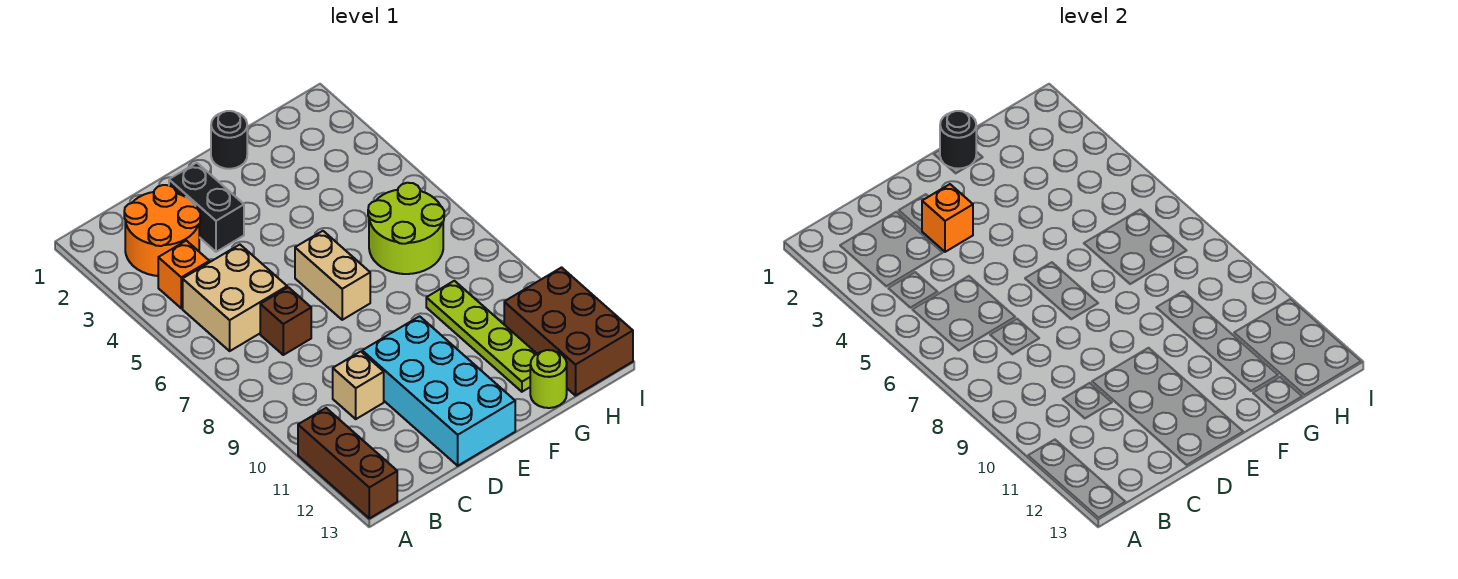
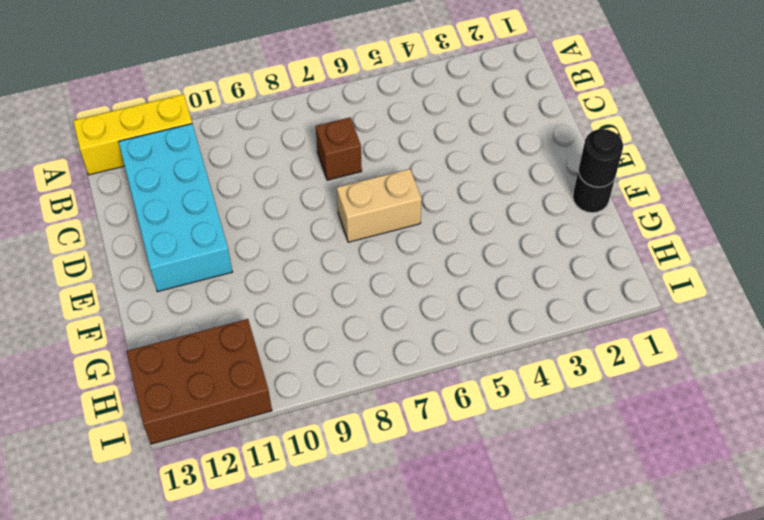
yellow 1x3 brick [73,94,192,175] -> brown 1x3 brick [298,408,397,518]
cyan 2x4 brick [119,124,232,292] -> cyan 2x4 brick turned to [362,316,515,466]
none -> orange 2x2 round brick [124,185,200,276]
none -> orange 1x1 brick [158,241,209,308]
none -> tan 2x2 brick [183,245,287,351]

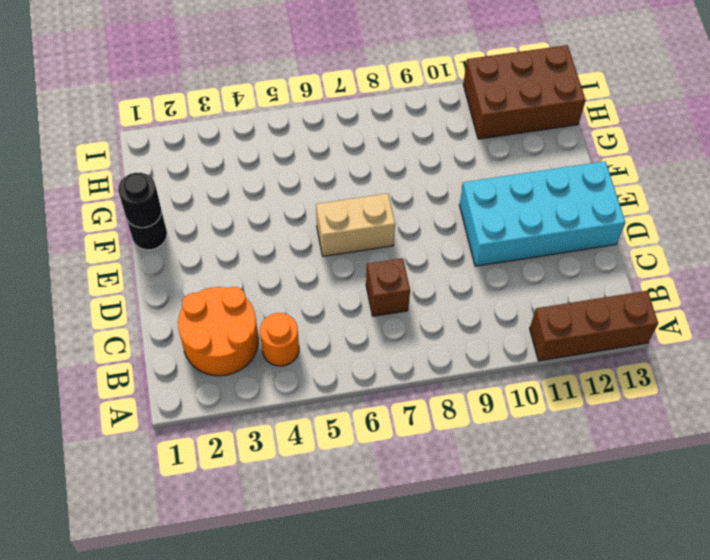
orange 1x1 round brick [260,313,299,366] -> orange 1x1 brick [158,241,209,308]
none -> tan 2x2 brick [183,245,287,351]
none -> tan 1x1 brick [333,351,384,419]
none -> black 1x2 brick [169,163,244,252]

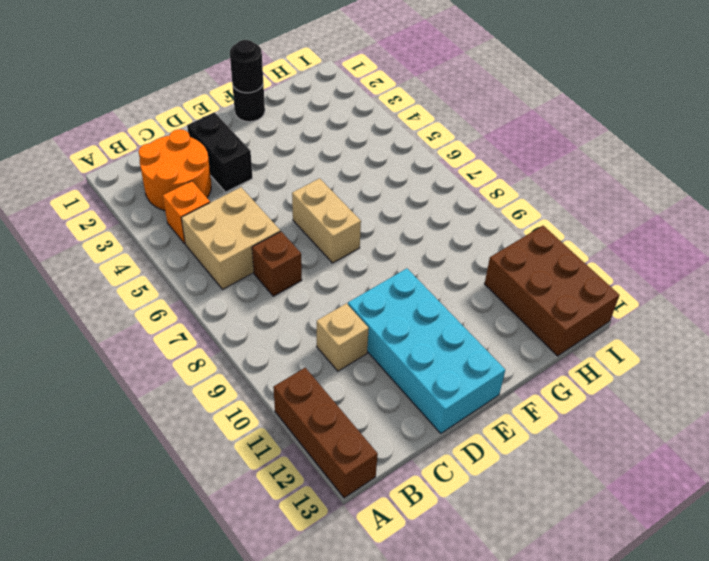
none -> lime 2x2 round brick [368,183,444,274]
none -> lime 1x4 plate [426,281,537,392]
none -> lime 1x1 round brick [530,350,567,408]

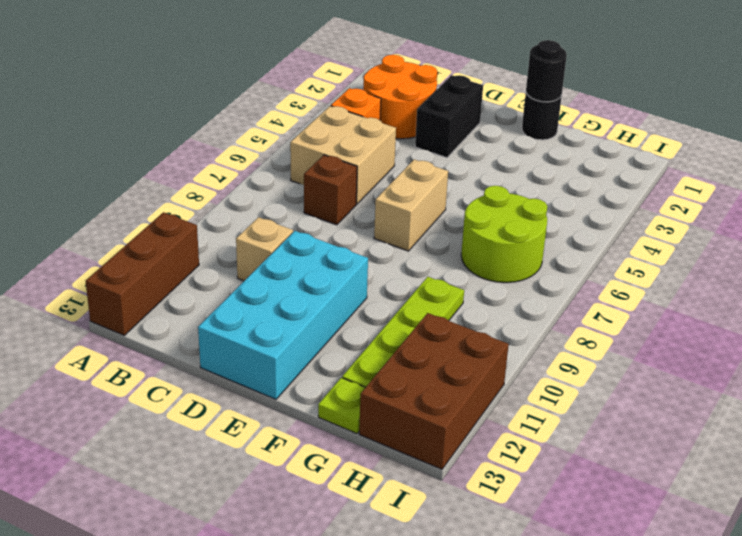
lime 1x1 plate [318,378,365,433] -> lime 1x1 round brick [530,350,567,408]
none -> orange 1x1 brick [922,184,973,252]

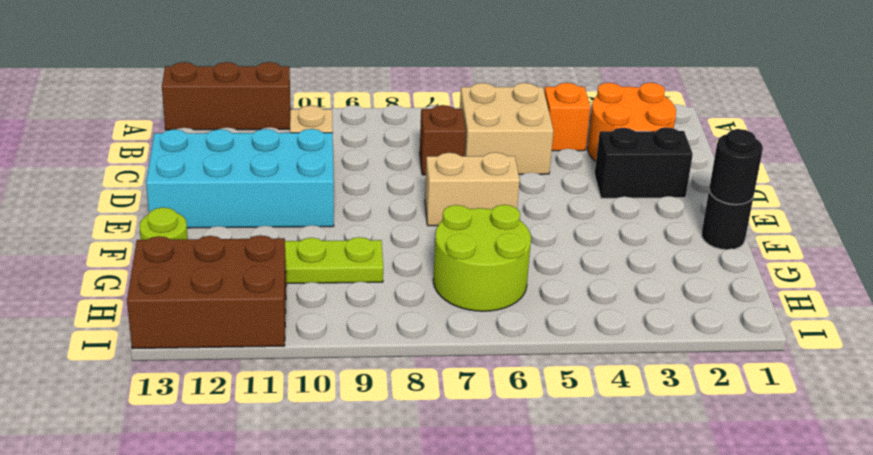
none -> orange 1x1 brick [922,184,973,252]

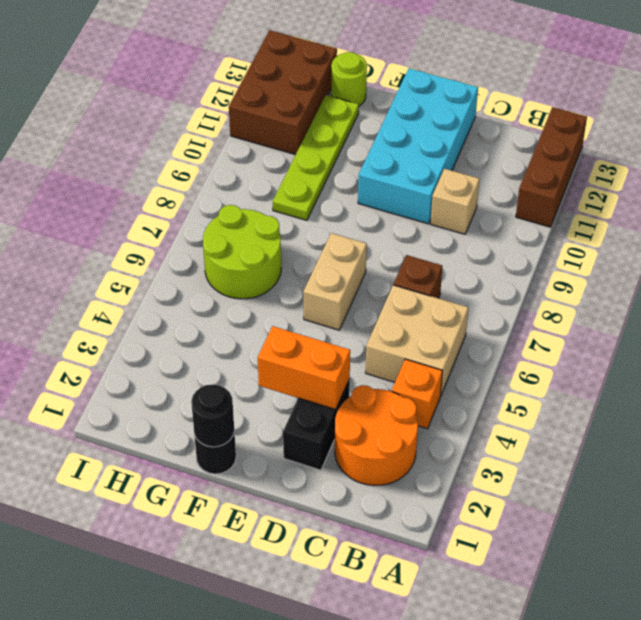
orange 1x2 brick [258,326,350,410] -> orange 1x1 brick [922,184,973,252]

